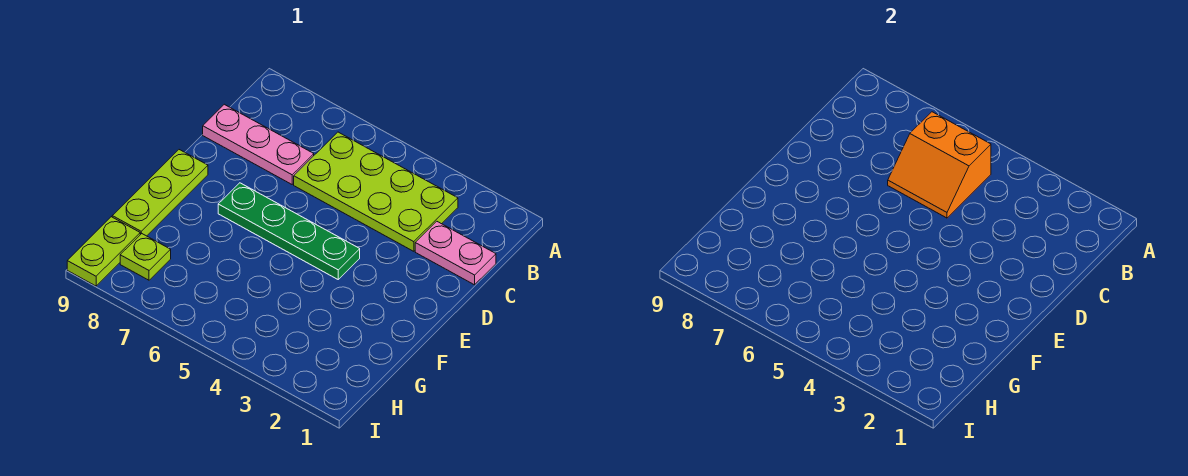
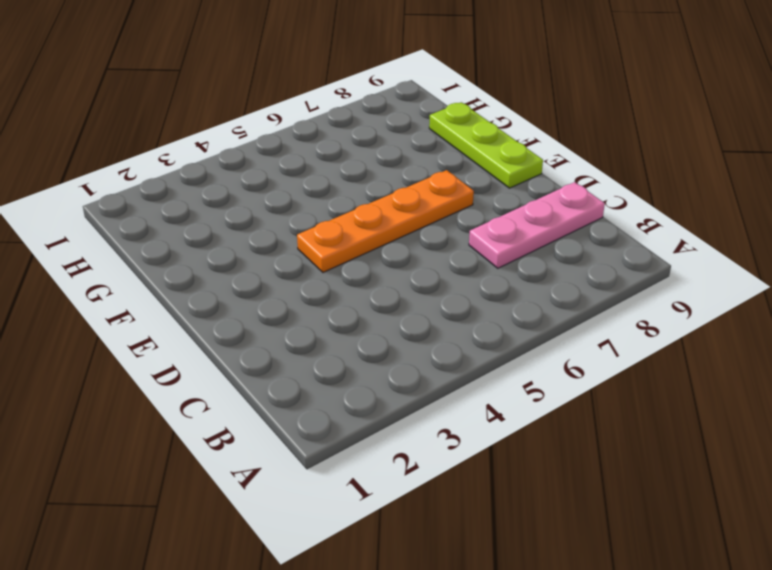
orange 1x4 plate [297,170,474,272] -> green 1x4 plate [218,183,360,279]
none -> lime 2x4 plate [294,132,458,251]
none -> pink 1x2 plate [415,221,496,285]

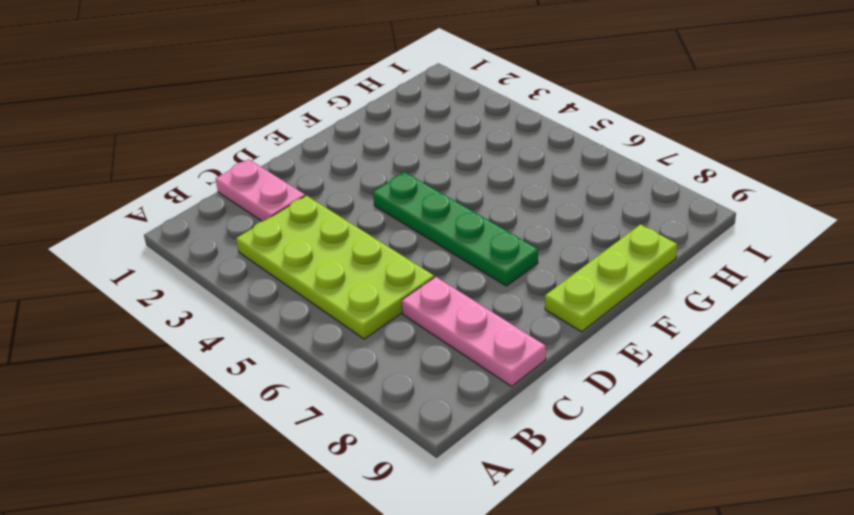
none -> lime 1x1 plate [120,234,171,280]
none -> lime 1x2 plate [67,217,140,286]

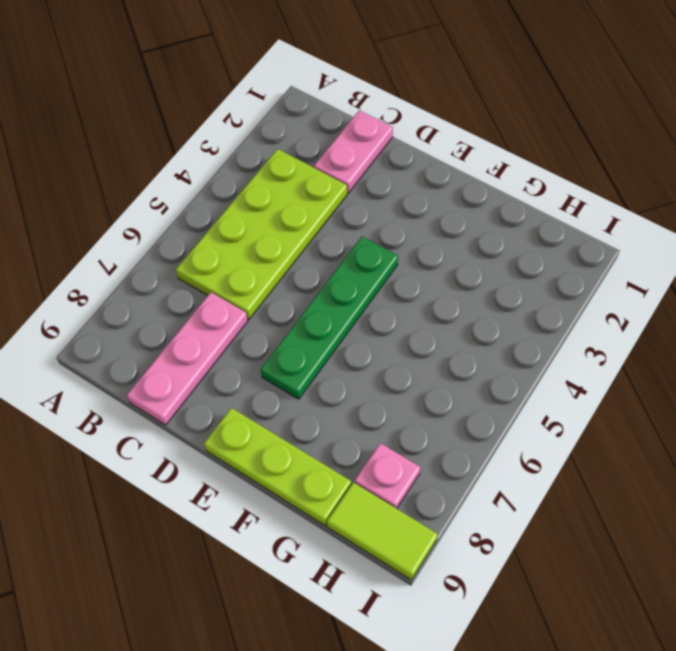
pink 1x1 plate [355,443,420,509] -> lime 1x1 plate [120,234,171,280]
lime 1x2 tile [327,482,438,580] -> lime 1x2 plate [67,217,140,286]
none -> orange 2x2 slope [888,112,991,218]

